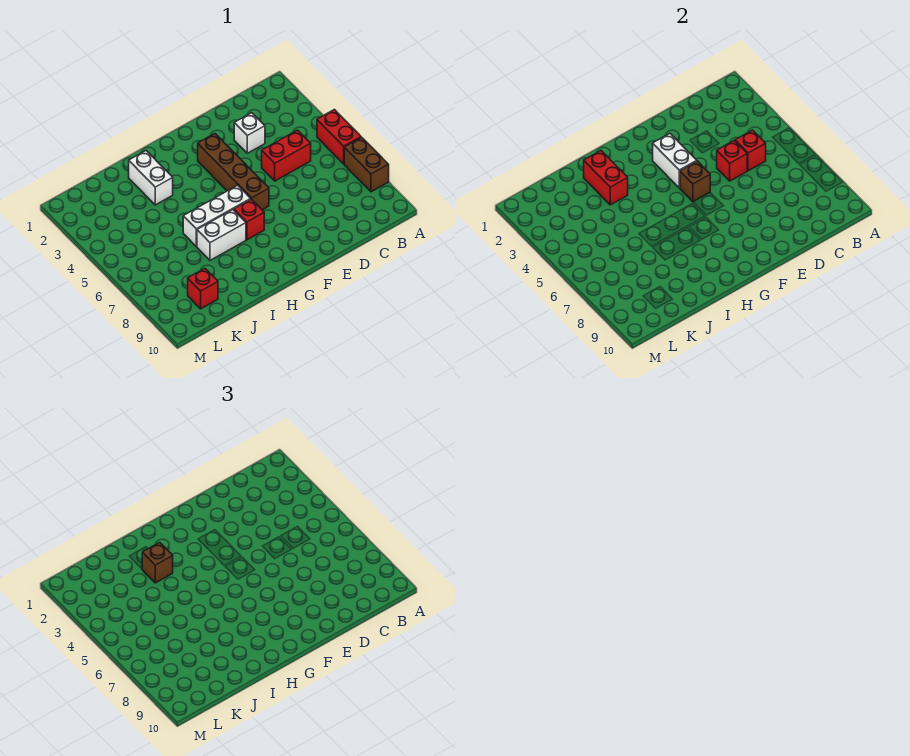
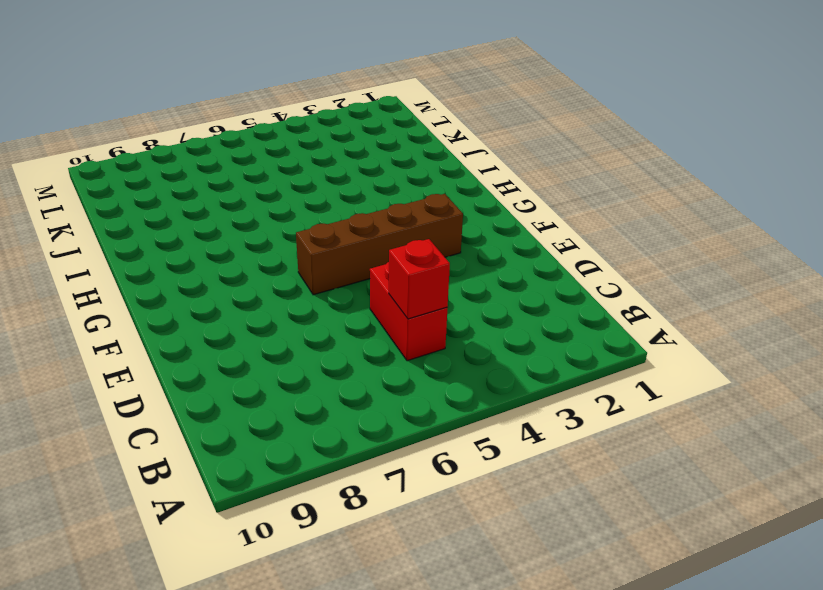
none -> red 1x2 brick [317,110,361,164]
none -> brown 1x2 brick [344,137,389,192]
none -> white 1x1 brick [234,113,265,153]

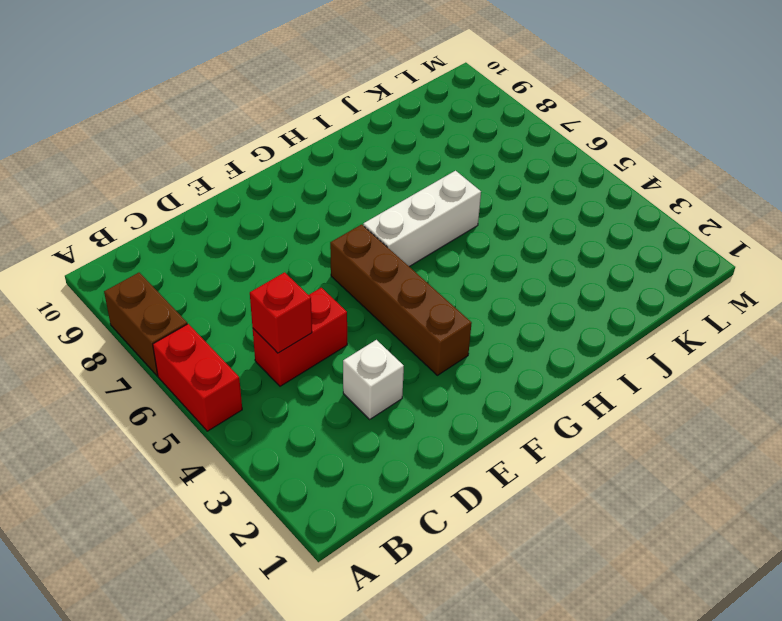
none -> red 1x1 brick [234,199,264,240]
none -> white 1x2 brick [197,210,246,260]
none -> white 1x2 brick [129,151,173,205]

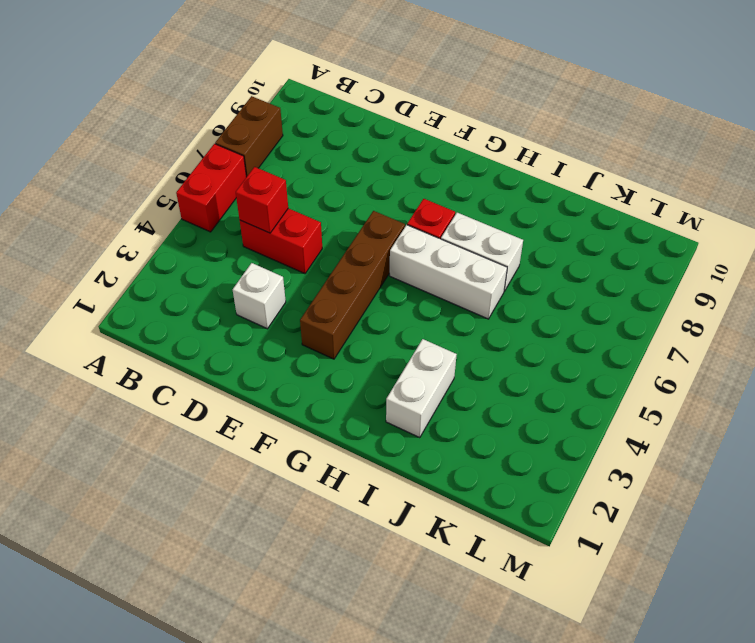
none -> red 1x1 brick [188,268,218,309]
none -> red 1x1 brick [717,141,747,181]
none -> white 1x2 brick [653,134,697,188]

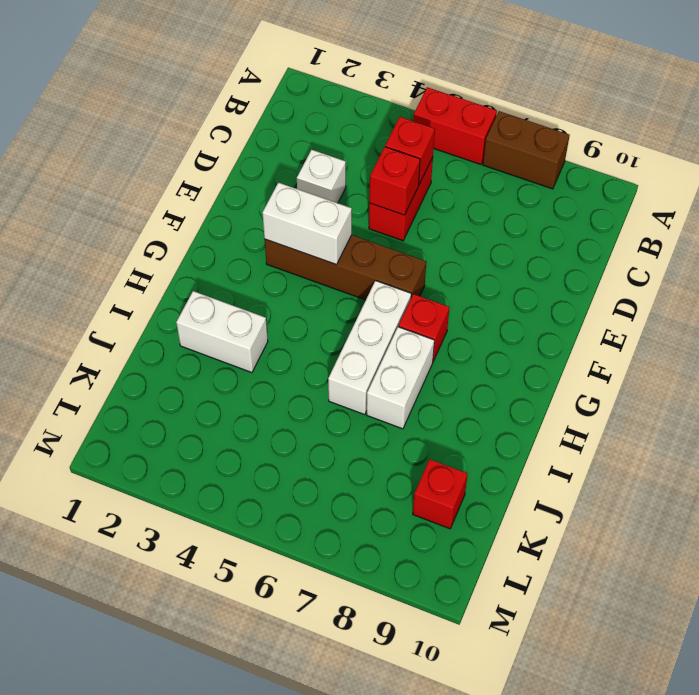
none -> brown 1x1 brick [680,161,710,202]
none -> red 1x2 brick [584,151,628,205]
none -> brown 1x1 brick [142,542,173,583]

